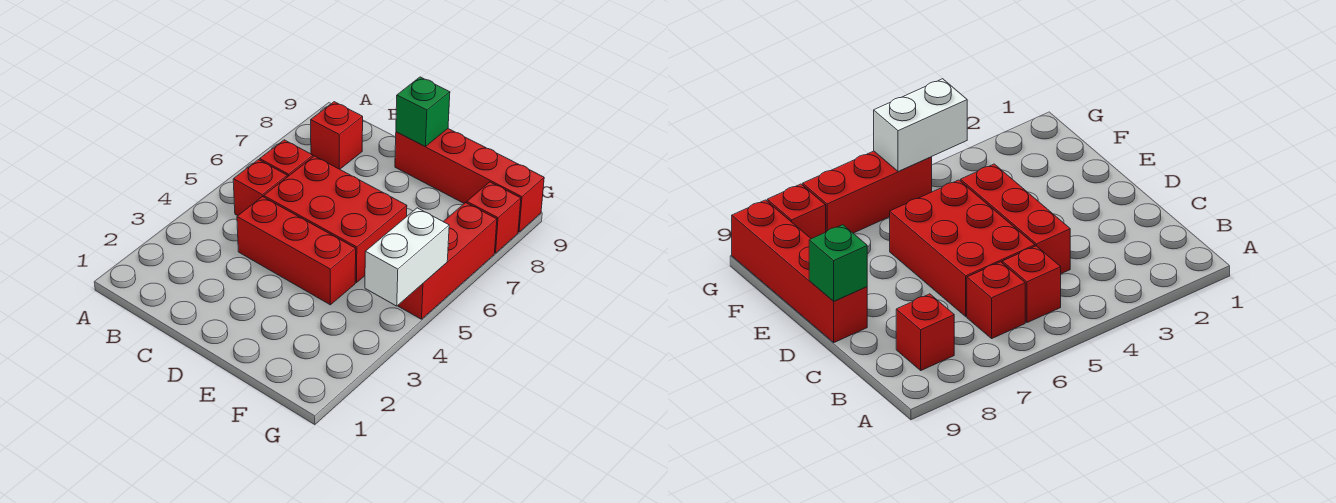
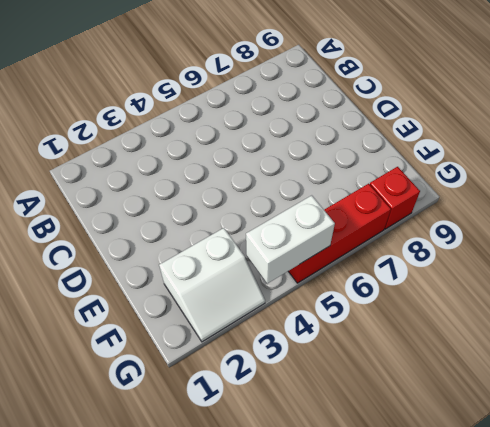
white 2x2 slope [159,228,265,342] -> none
none -> red 1x1 brick [233,160,287,216]
none -> red 1x1 brick [260,140,313,177]

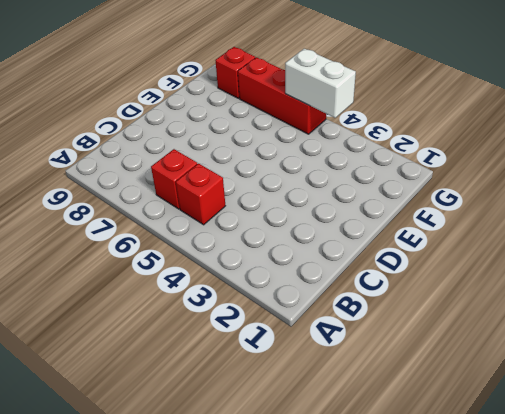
none -> red 1x1 brick [311,102,363,169]
none -> red 1x3 brick [237,196,356,305]

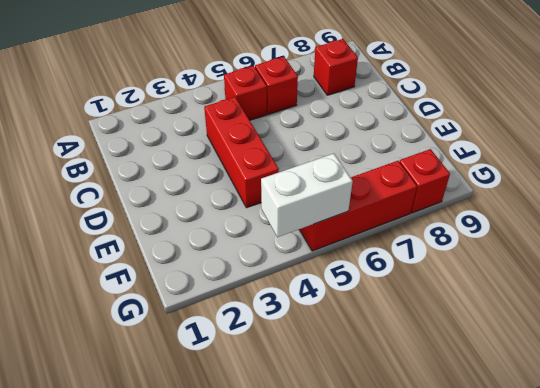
none -> red 2x3 brick [264,156,407,283]
none -> red 1x4 brick [395,129,544,232]

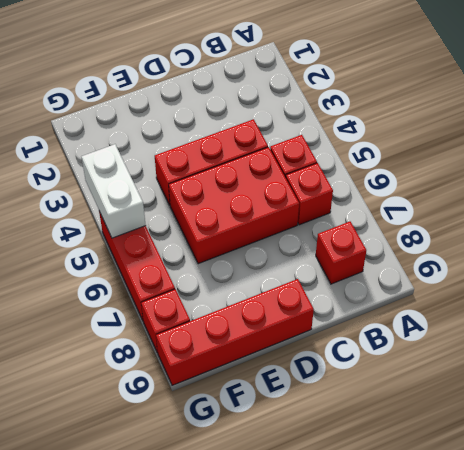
none -> green 1x1 brick [396,77,450,146]

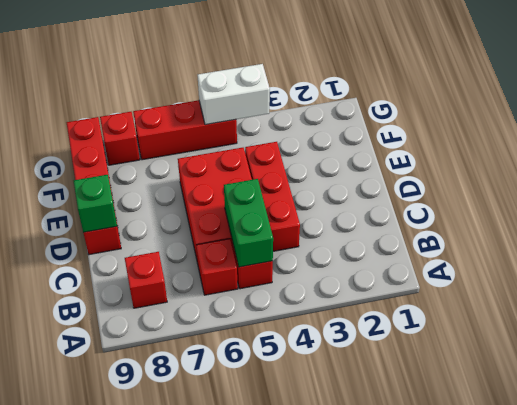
green 1x2 brick [224,179,273,267] -> none

